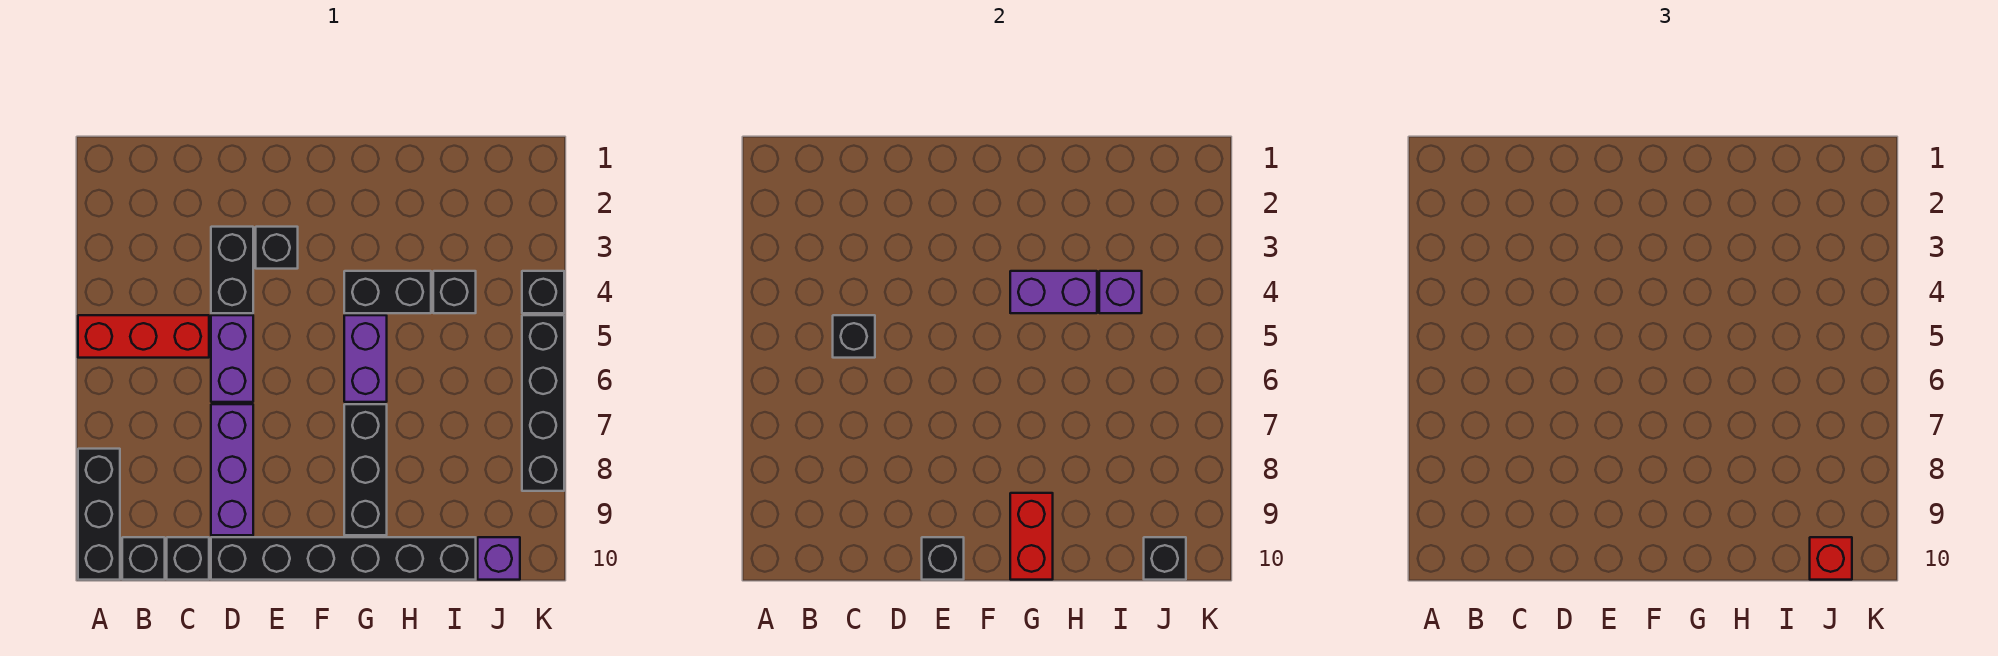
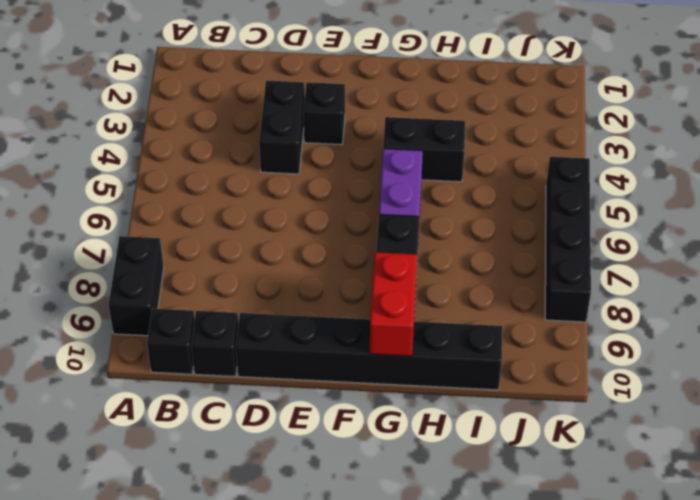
black 1x2 brick [109,236,164,336] -> black 1x3 brick [78,449,120,580]
none -> red 1x3 brick [78,315,209,358]
none -> purple 1x2 brick [211,315,253,402]
none -> purple 1x3 brick [211,404,253,535]

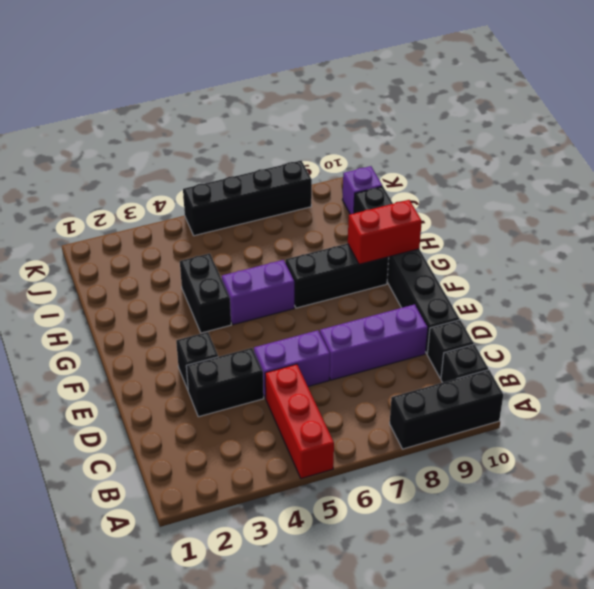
none -> black 1x1 brick [433,271,476,313]
none -> black 1x1 brick [522,271,564,313]
none -> black 1x1 brick [833,315,875,358]

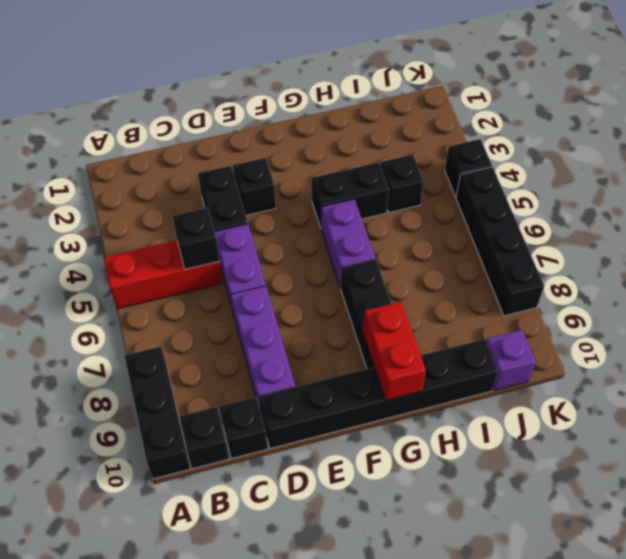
none -> black 1x1 brick [922,537,964,580]
none -> purple 1x2 brick [1010,271,1097,313]
none -> purple 1x1 brick [1099,271,1142,313]

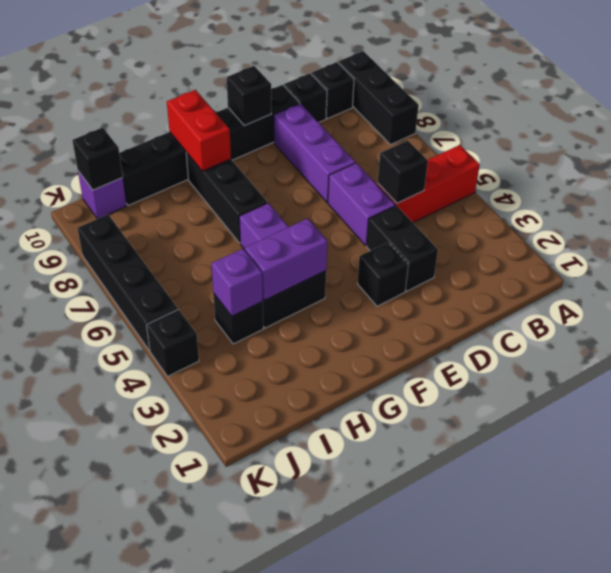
none -> red 1x1 brick [1810,537,1852,580]

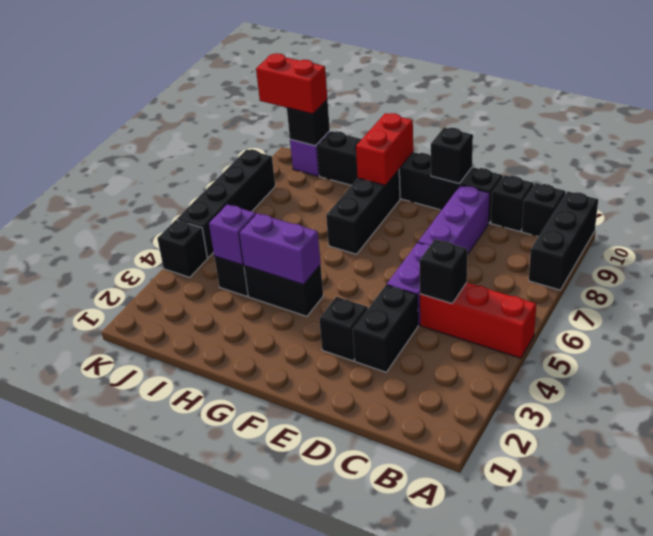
red 1x2 brick [256,53,327,114] -> red 1x1 brick [1810,537,1852,580]
none -> purple 1x2 brick [344,315,387,402]

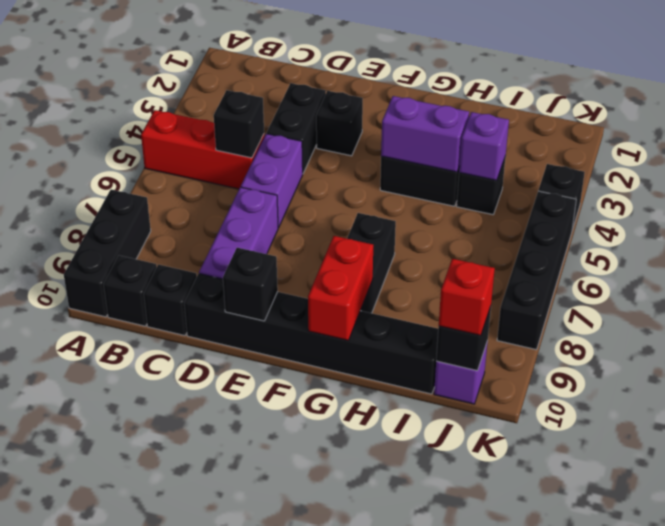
none -> purple 1x2 brick [344,315,387,402]

